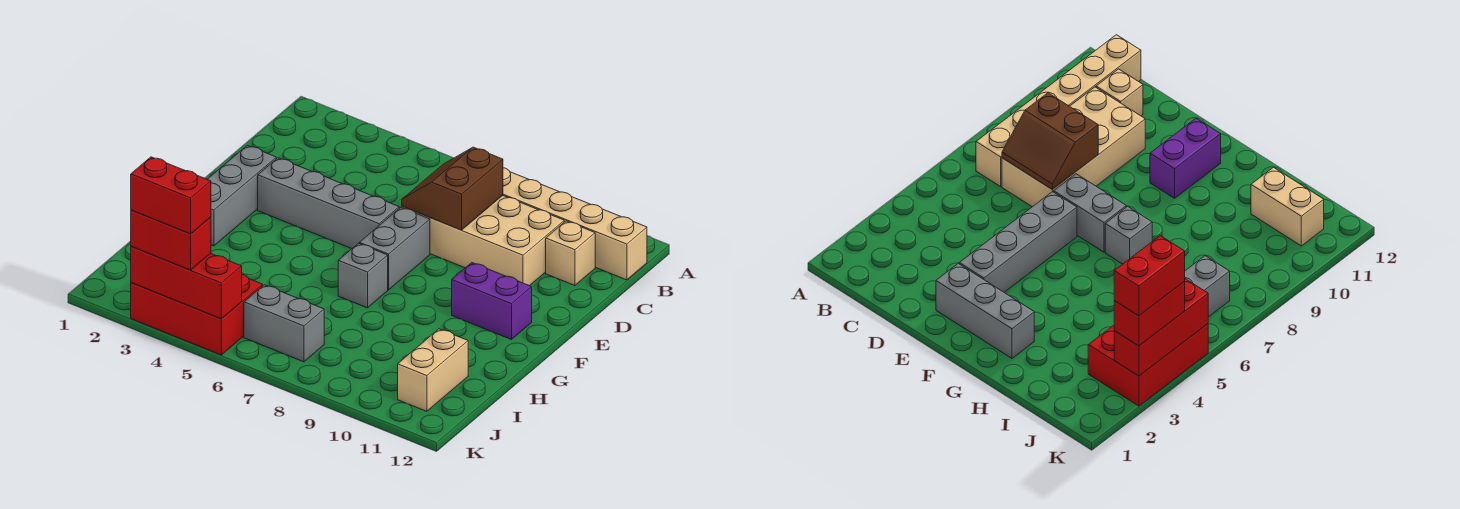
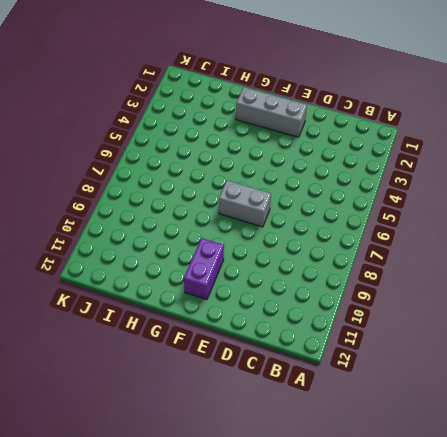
none -> tan 1x6 brick [503,168,647,280]
none -> tan 2x4 brick [402,196,564,286]
none -> tan 1x1 brick [546,221,595,285]

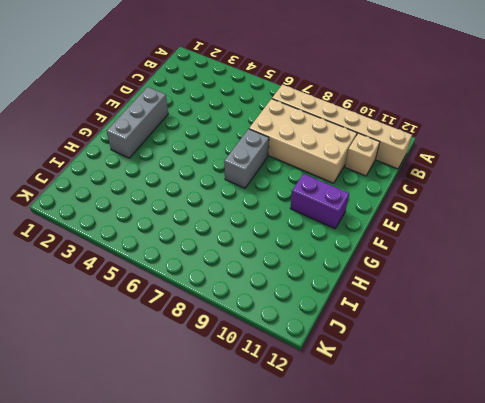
none -> grey 1x4 brick [258,158,399,249]
none -> grey 1x1 brick [338,243,388,308]
none -> tan 1x2 brick [398,329,468,411]

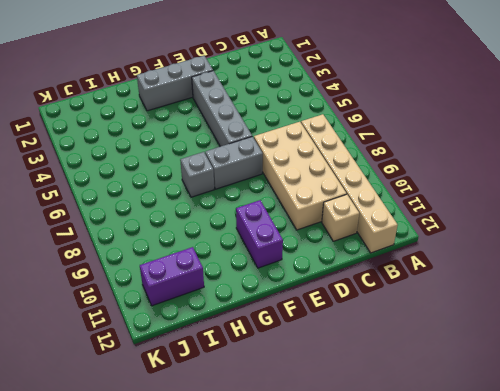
purple 1x2 brick [140,247,204,306] -> tan 1x2 brick [398,329,468,411]
none -> red 2x3 brick [131,275,263,355]
none -> grey 1x2 brick [244,285,324,362]
none -> brown 2x2 slope [402,147,503,230]

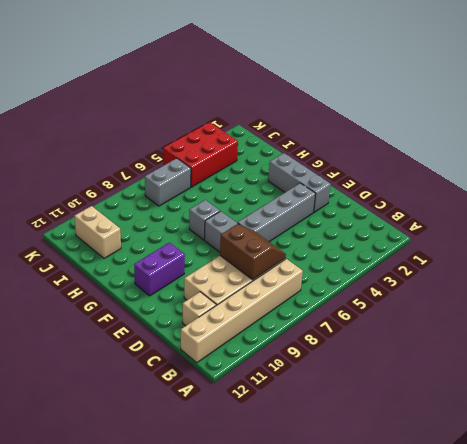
none -> red 1x3 brick [131,246,242,319]
none -> red 1x2 brick [131,210,211,270]
none -> red 1x2 brick [131,157,211,234]

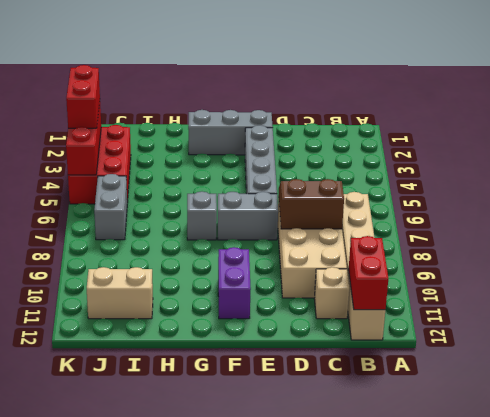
red 1x2 brick [349,236,388,310] -> red 1x2 brick moved to [131,157,211,234]

